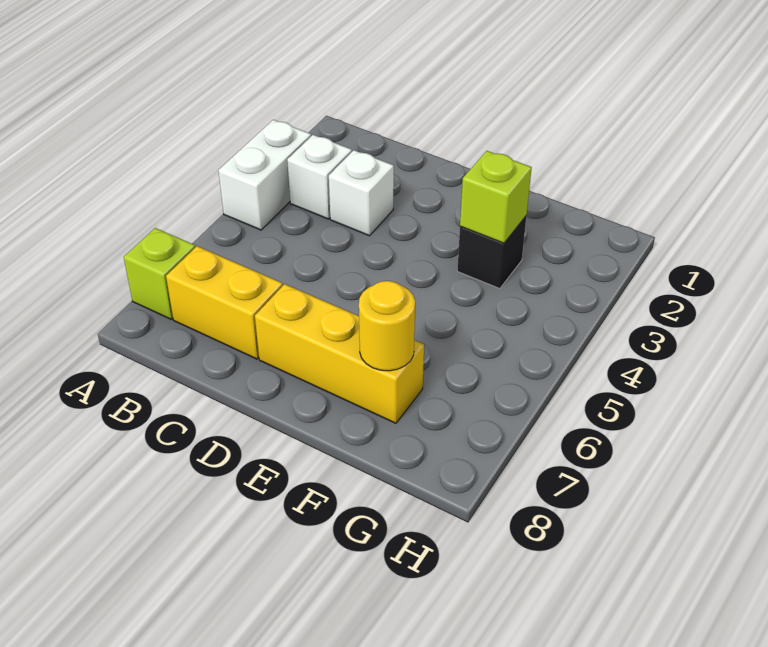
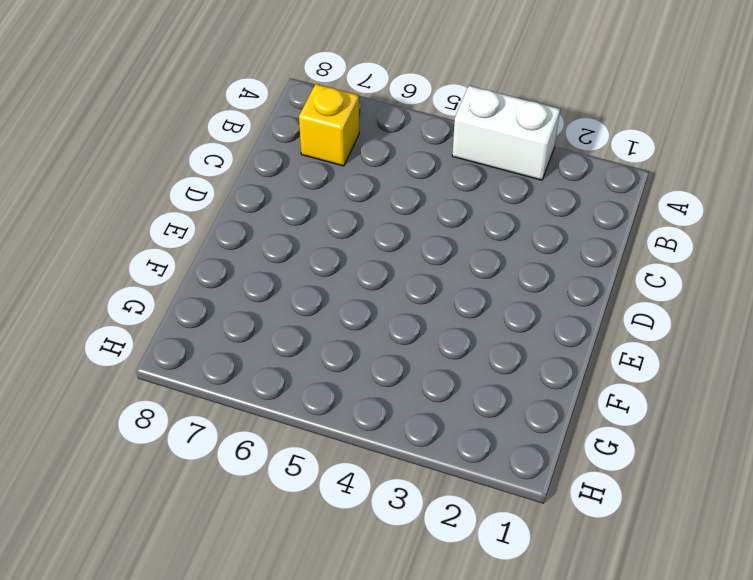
yellow 1x1 brick [299,84,359,166] -> yellow 1x2 brick [166,246,283,359]
none -> lime 1x1 brick [124,228,195,319]
none -> white 1x1 brick [287,135,352,219]

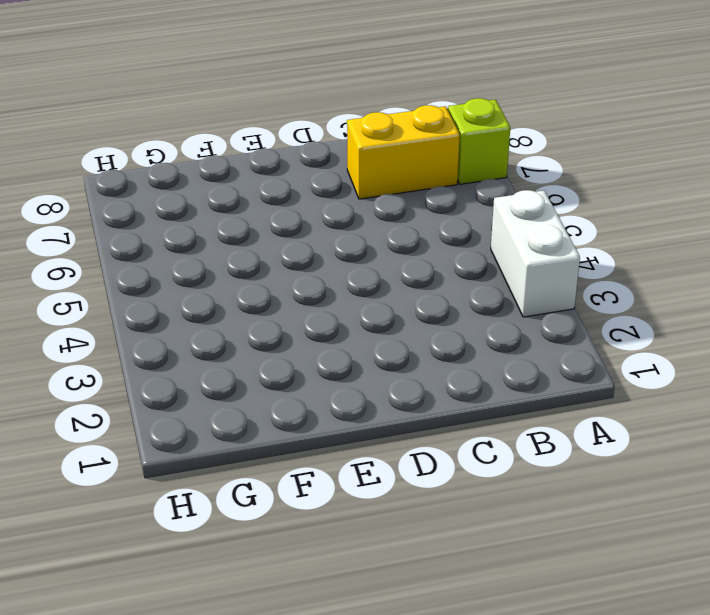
none -> white 1x1 brick [287,135,352,219]
none -> white 1x1 brick [329,150,394,236]

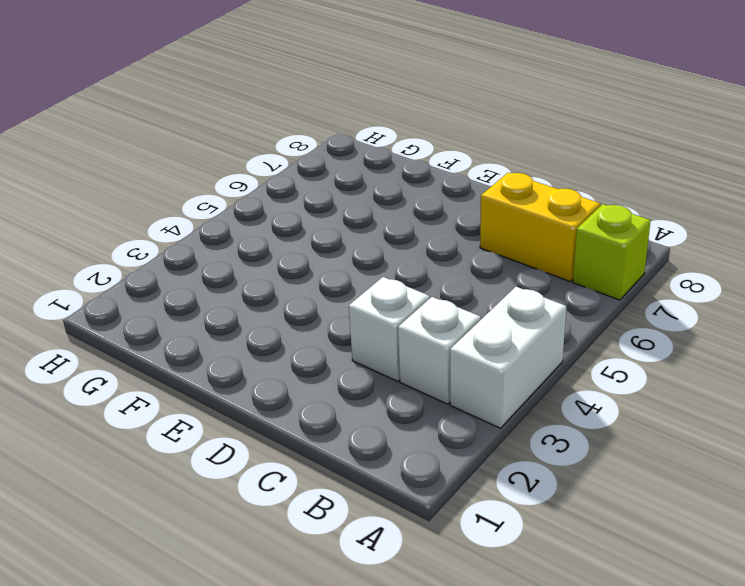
none -> yellow 1x3 brick [255,284,424,423]
none -> black 1x1 brick [457,217,526,289]

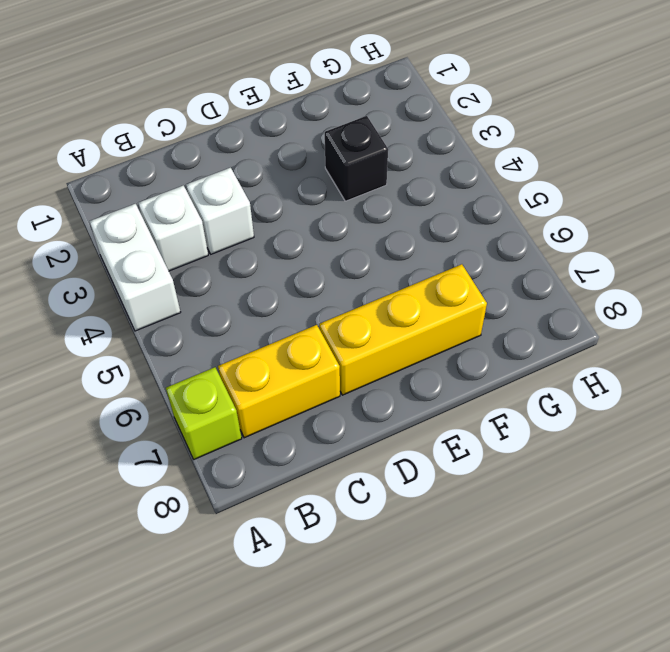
none -> lime 1x1 brick [460,151,532,243]
none -> yellow 1x1 round brick [359,281,415,371]

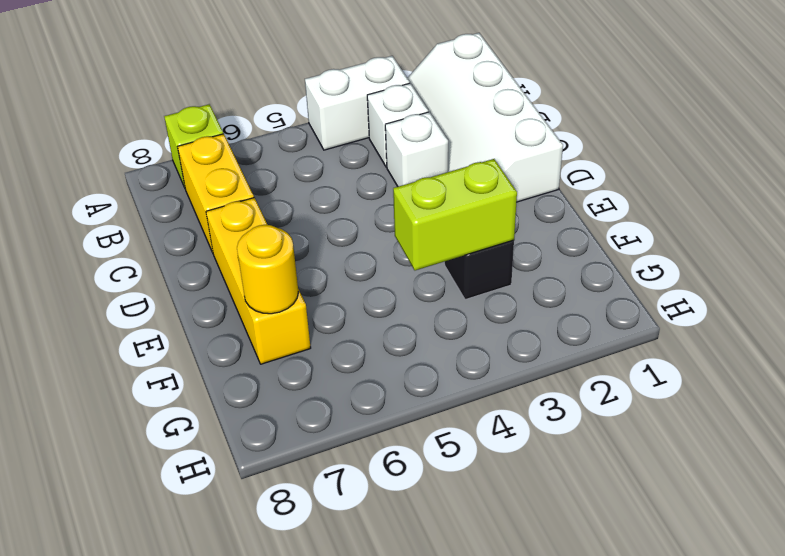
white 2x4 slope [407,33,563,202] -> none
lime 1x2 brick [393,159,517,270] -> lime 1x1 brick [460,151,532,243]

